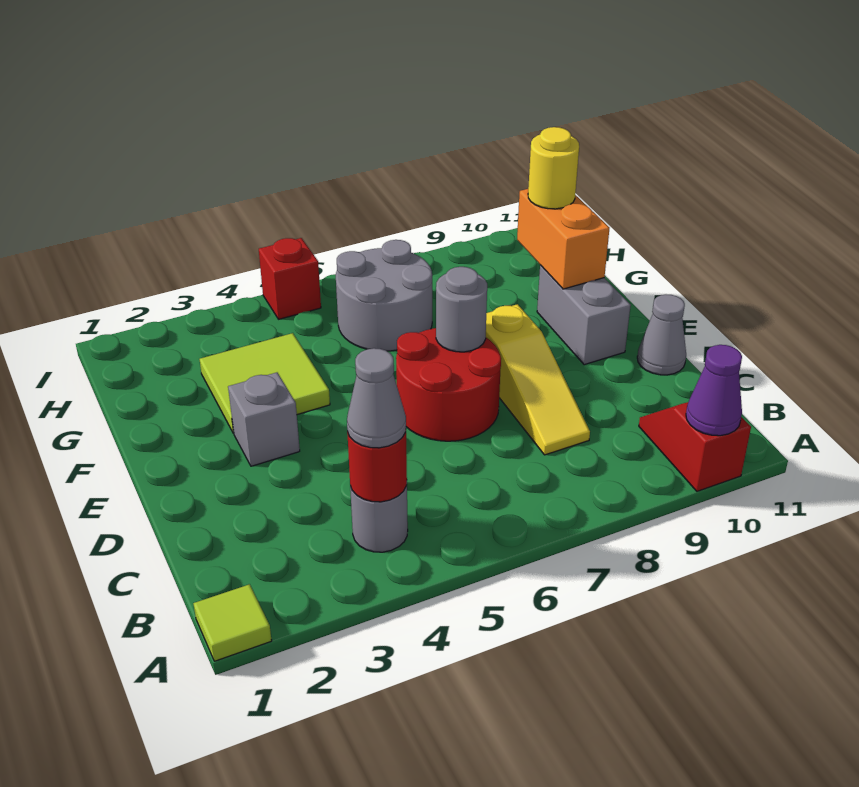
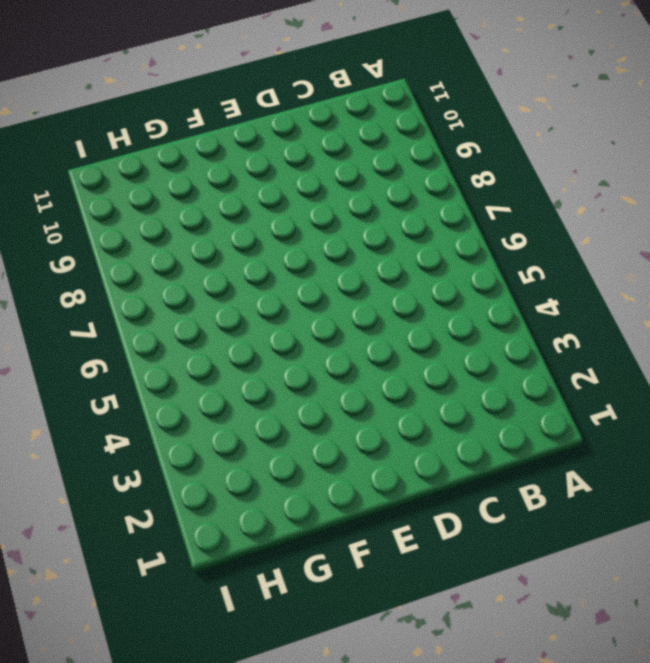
none -> lime 1x1 tile [193,584,272,661]
none -> red 1x2 slope [639,402,751,491]
none -> grey 1x1 round brick [350,485,408,552]

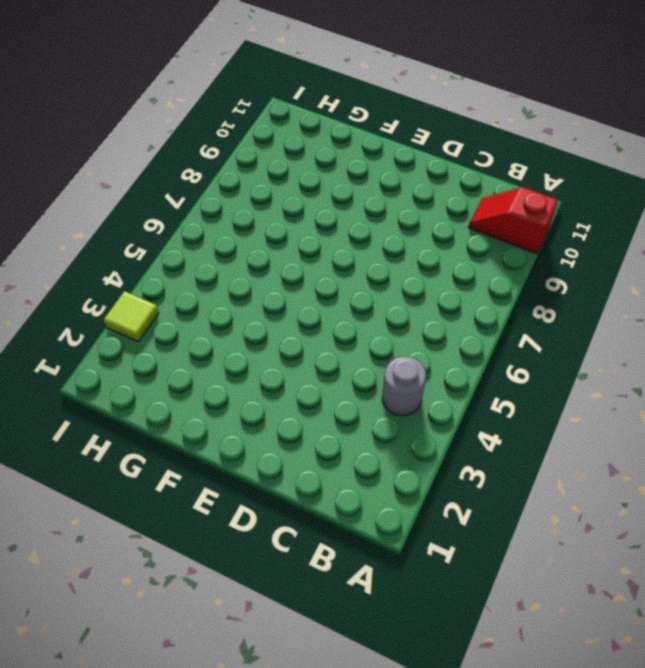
lime 1x1 tile [104,291,159,342] -> lime 1x1 tile moved to [193,584,272,661]
none -> yellow 1x3 slope [486,304,590,455]
none -> red 2x2 round brick [396,328,501,441]
none -> grey 1x1 cone [637,295,686,375]

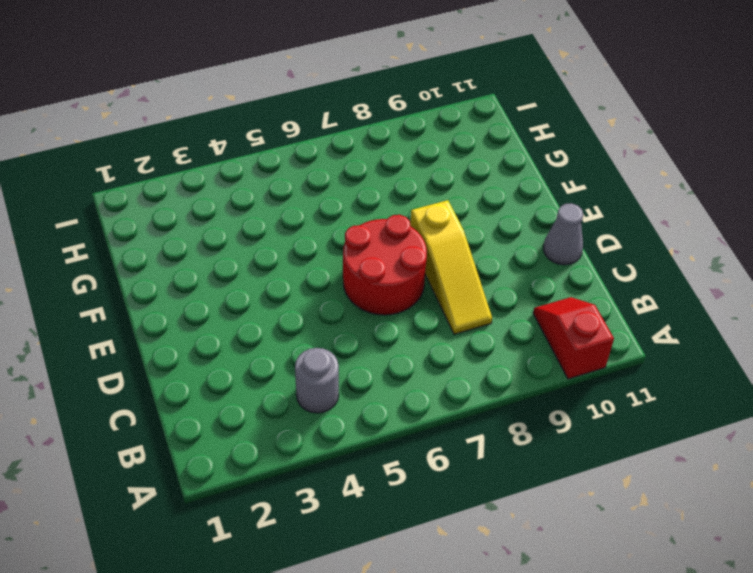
none -> lime 1x1 tile [193,584,272,661]
none -> grey 1x1 brick [228,373,300,466]
none -> grey 1x2 brick [537,265,631,365]

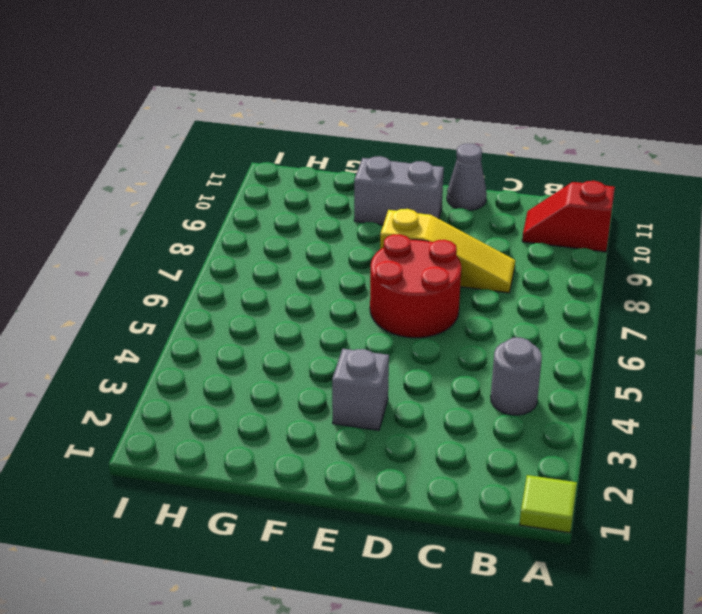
none -> lime 2x2 tile [200,333,330,433]
none -> grey 2x2 round brick [336,240,432,351]
none -> red 1x1 brick [259,238,321,319]

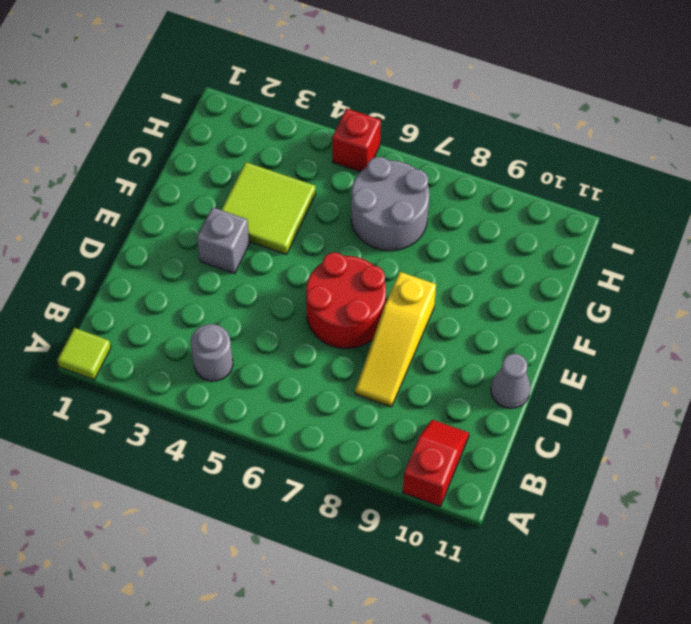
none -> grey 1x2 brick [537,265,631,365]
none -> purple 1x1 cone [686,345,742,436]
none -> red 1x1 round brick [347,432,407,502]

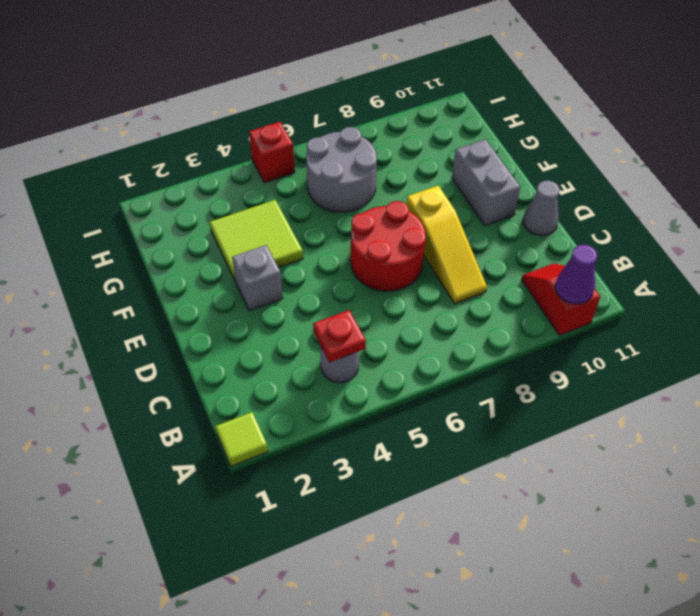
red 1x1 plate [313,310,366,362] -> red 1x1 round brick [347,432,407,502]
none -> grey 1x1 round brick [436,267,487,352]
none -> orange 1x2 brick [517,189,609,289]
none -> grey 1x1 cone [347,348,406,448]

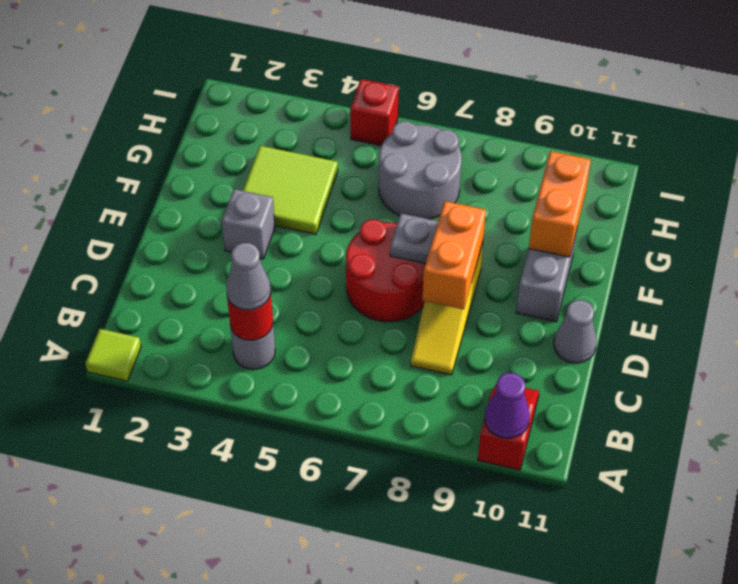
orange 1x2 brick [423,201,486,309] -> none
grey 1x1 plate [390,214,438,264] -> grey 1x1 round brick [436,267,487,352]
none -> yellow 1x1 round brick [528,127,579,209]

